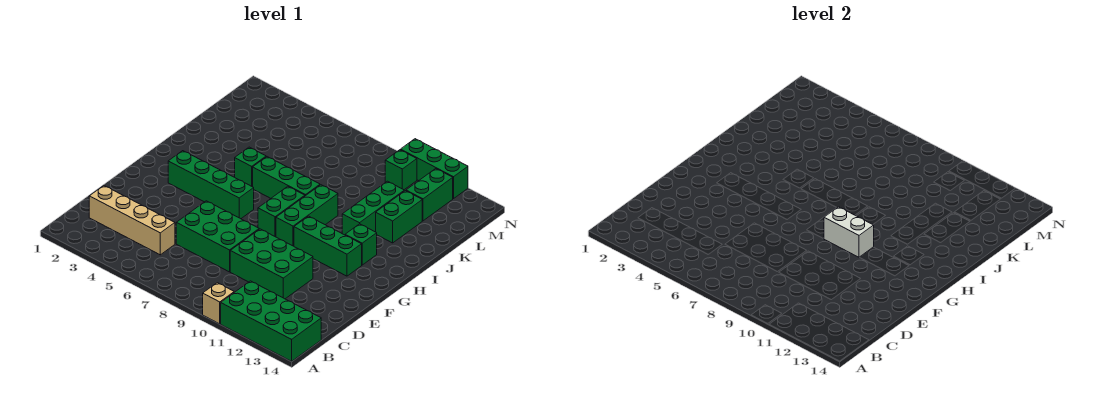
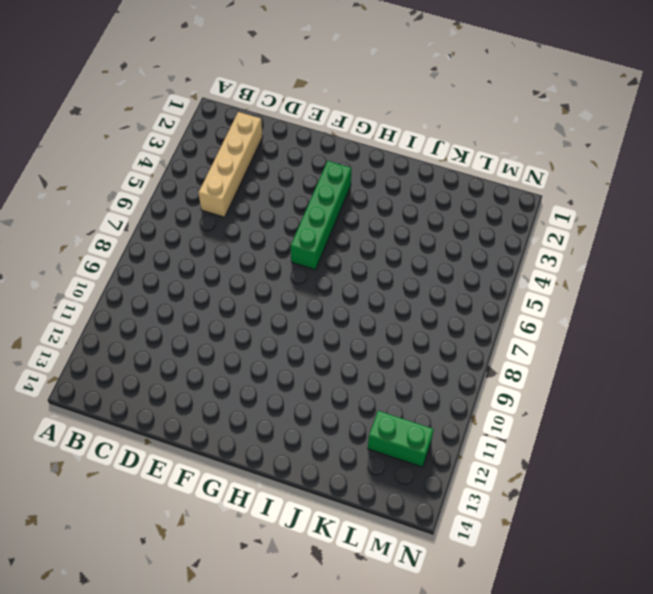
none -> tan 1x1 brick [203,283,234,324]
none -> green 2x4 brick [221,281,321,361]
none -> green 2x3 brick [176,201,259,272]

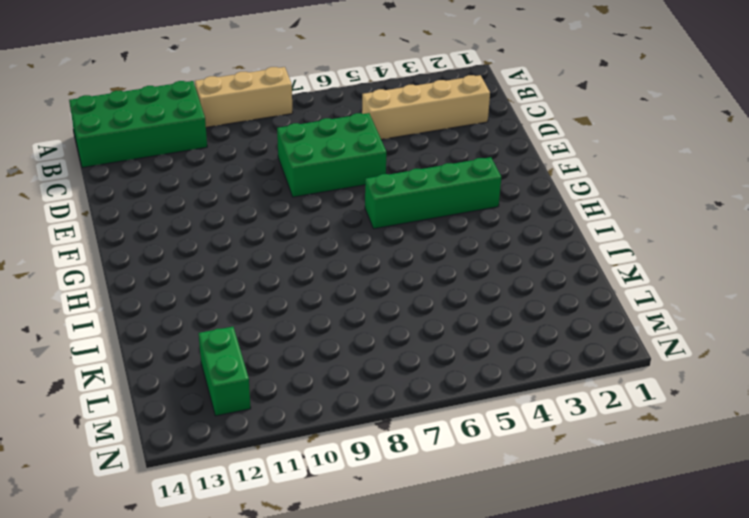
tan 1x3 brick [195,67,293,127] -> tan 1x1 brick [203,283,234,324]
none -> green 2x3 brick [230,229,313,299]
none -> green 1x2 brick [258,186,305,237]
none -> green 1x3 brick [276,185,338,246]

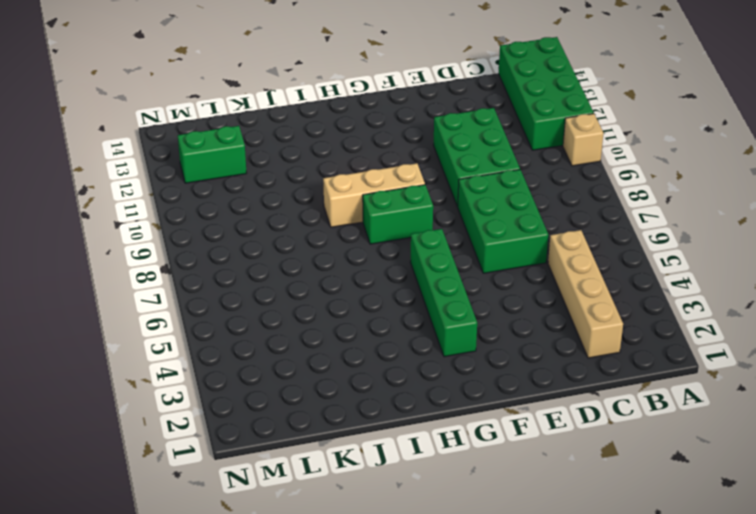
tan 1x3 brick [323,163,425,227] -> green 1x3 brick [276,185,338,246]
none -> green 1x3 brick [294,216,362,276]
none -> green 1x1 brick [345,224,377,265]
none -> green 1x1 brick [235,147,266,187]

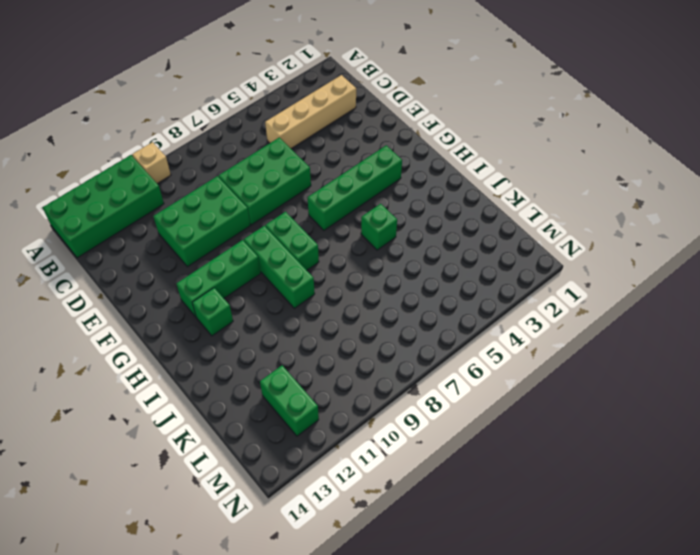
none -> green 1x3 brick [253,157,320,199]
none -> green 1x3 brick [342,181,404,235]
none -> green 1x2 brick [376,191,422,243]

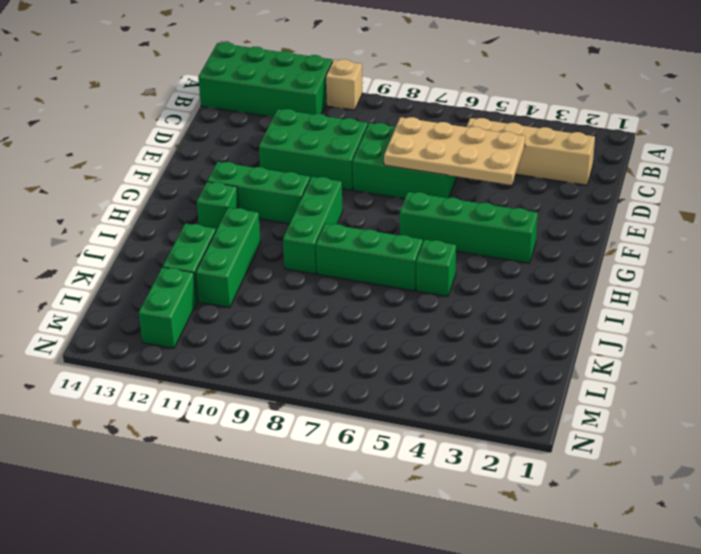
tan 2x4 plate [384,117,525,185] -> none
none -> green 1x2 brick [258,186,305,237]
none -> green 1x1 brick [385,150,417,190]
none -> green 1x3 brick [401,139,468,199]

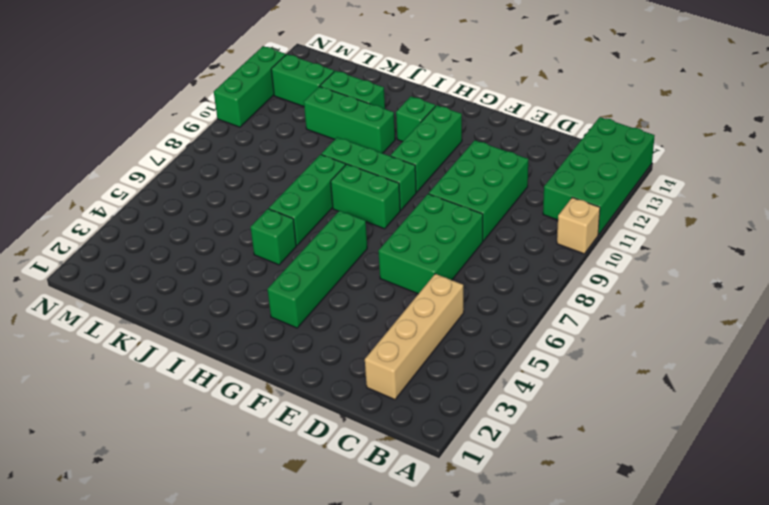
none -> green 1x1 brick [385,150,417,190]
none -> white 1x2 brick [824,207,874,257]

